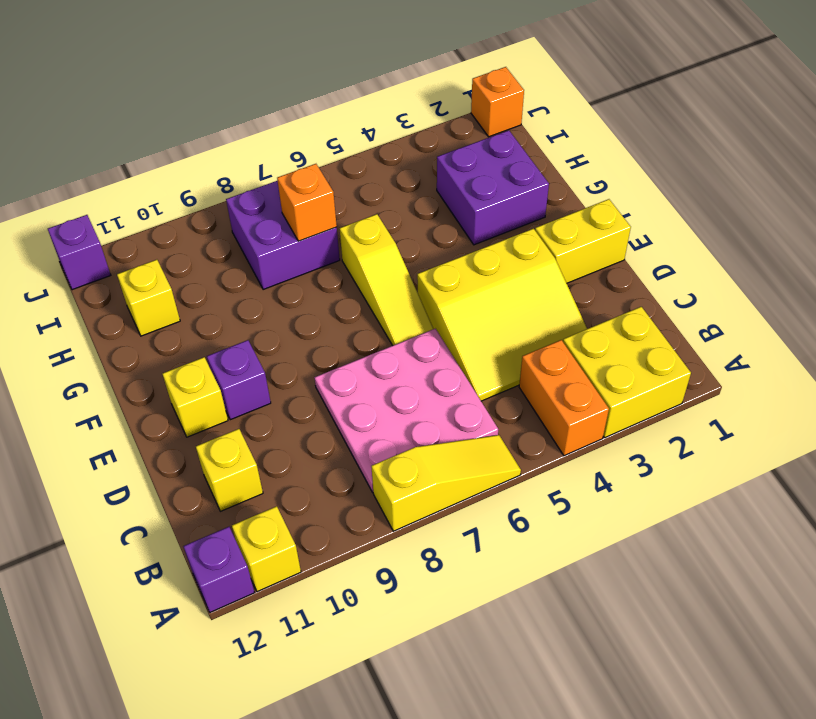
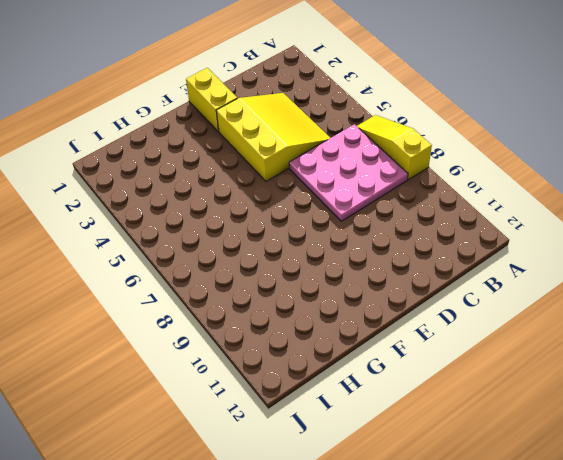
none -> yellow 2x2 brick [563,307,691,437]
none -> orange 1x2 brick [519,340,609,456]
none -> yellow 1x1 brick [232,506,301,592]

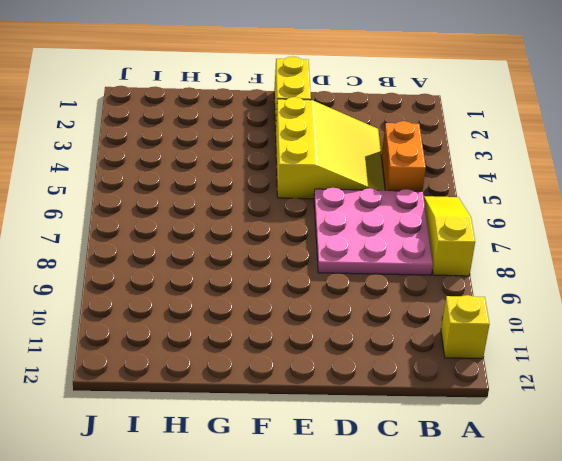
orange 1x2 brick [382,121,426,191] -> orange 1x2 brick turned to [519,340,609,456]
none -> yellow 2x2 brick [563,307,691,437]
none -> purple 1x1 brick [183,527,255,612]
none -> yellow 1x1 brick [196,429,263,511]

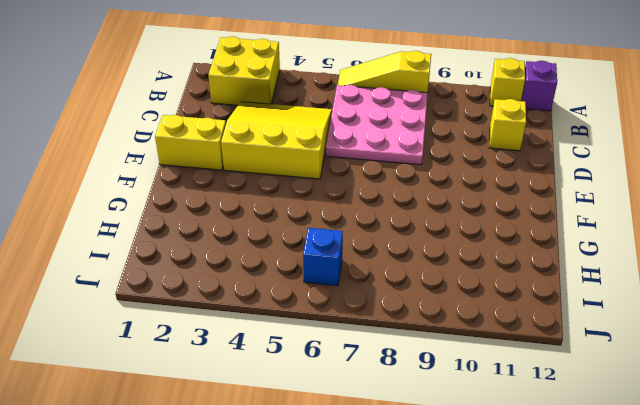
blue 1x1 brick [303,228,343,286] -> none
none -> orange 1x2 brick [519,340,609,456]
none -> yellow 1x3 slope [340,214,433,345]
none -> purple 1x1 brick [207,340,271,420]

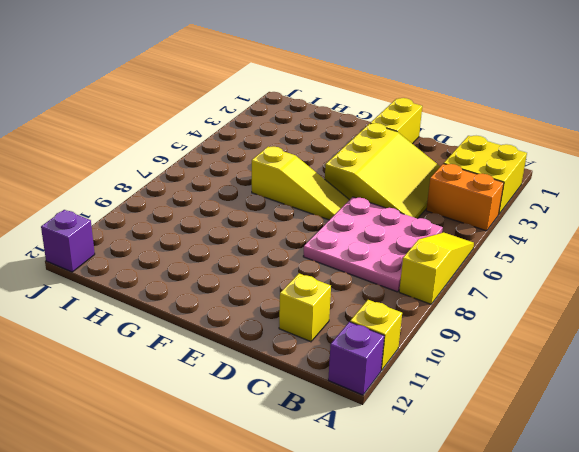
none -> purple 1x1 brick [207,340,271,420]
none -> yellow 1x1 brick [163,357,228,437]
none -> purple 2x2 brick [437,130,549,245]

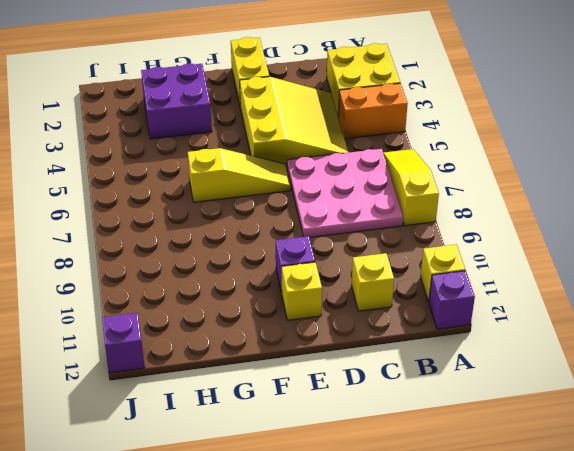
none -> purple 2x2 brick [226,181,340,290]
none -> yellow 1x1 brick [117,260,180,336]
none -> orange 1x1 brick [471,67,524,137]

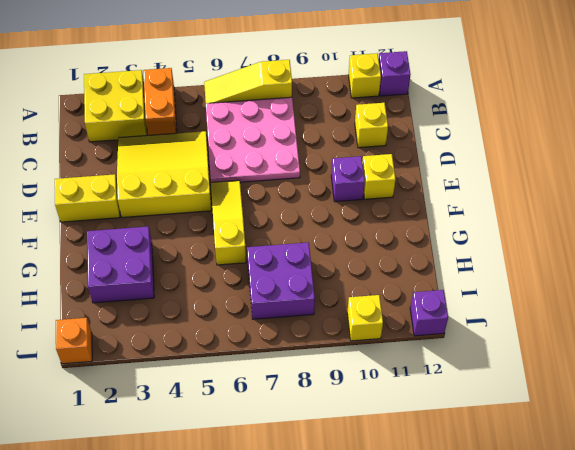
yellow 1x1 brick [347,295,383,341] -> yellow 1x1 brick moved to [117,260,180,336]
none -> orange 1x1 brick [277,164,337,241]

